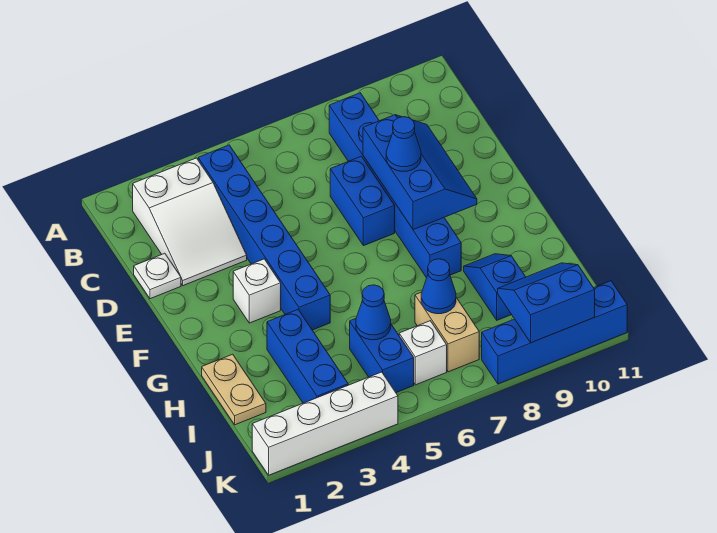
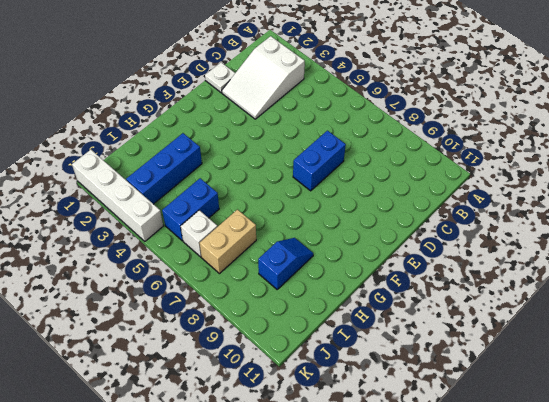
none -> blue 1x6 brick [198,145,330,330]
none -> blue 1x6 brick [329,93,461,278]
none -> white 1x1 brick [233,259,281,323]

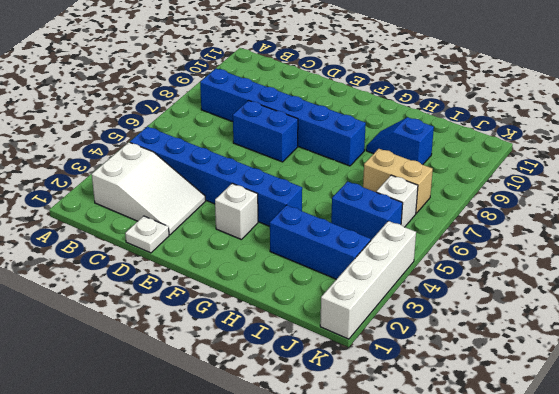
none -> tan 1x2 plate [202,354,266,425]
none -> blue 1x4 brick [482,281,627,384]
none -> blue 2x3 slope [363,115,477,230]

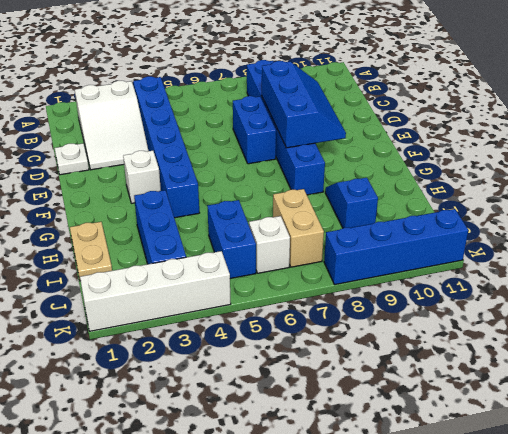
none -> blue 1x1 cone [356,285,391,340]
none -> blue 1x1 cone [421,259,456,314]
none -> blue 2x2 slope [498,263,595,343]

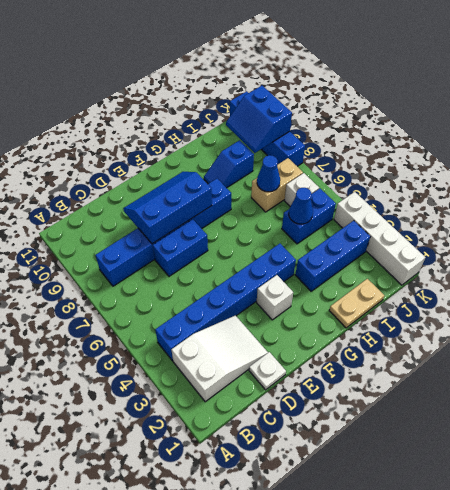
none -> blue 1x1 cone [386,117,421,171]

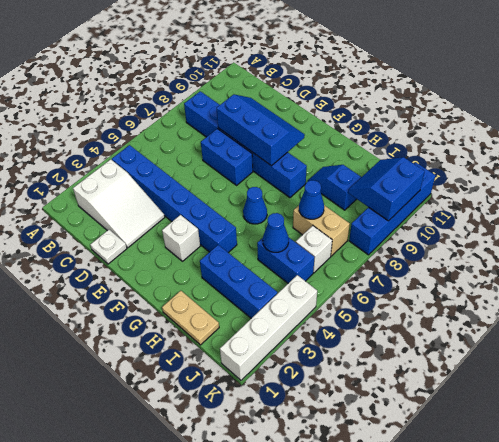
blue 1x1 cone [243,187,267,224] -> blue 1x1 cone moved to [386,117,421,171]

